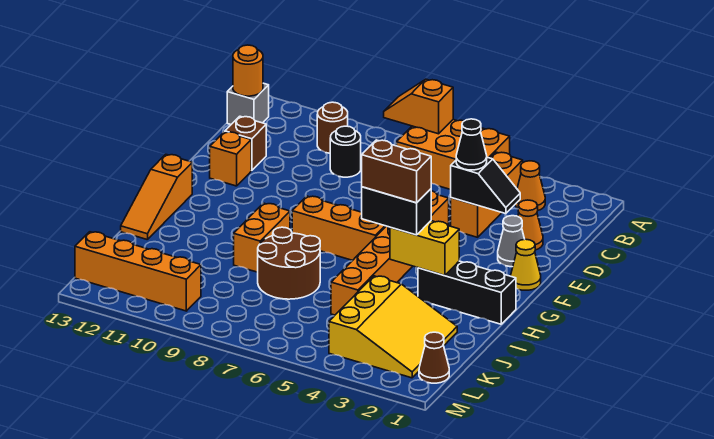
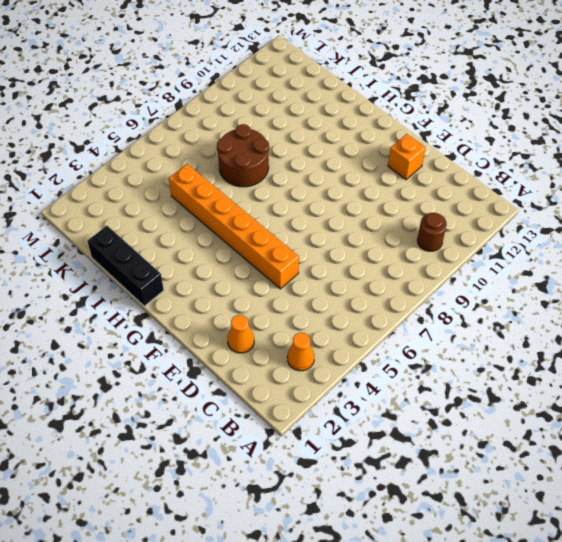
black 1x3 brick [87,226,164,306] -> black 1x3 brick turned to [418,261,516,324]
none -> orange 2x3 brick [397,120,510,190]
none -> orange 1x3 brick [451,152,523,237]
none -> grey 1x1 brick [227,83,269,124]

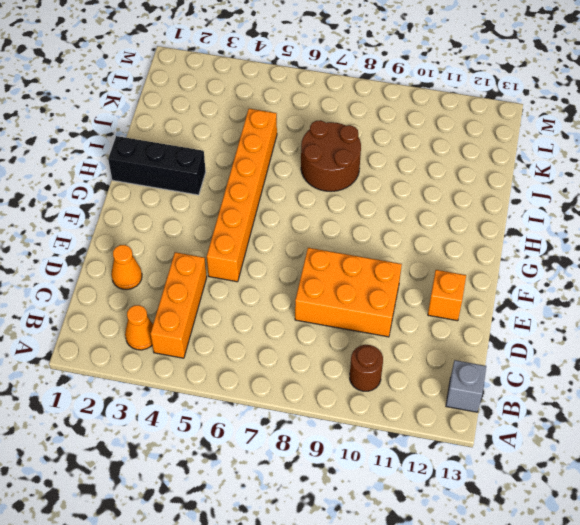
orange 2x3 brick [295,248,402,337] -> orange 2x3 brick moved to [397,120,510,190]
none -> black 1x1 round brick [330,126,361,177]
none -> brown 1x1 brick [225,116,266,171]
none -> grey 1x1 cone [498,216,525,267]

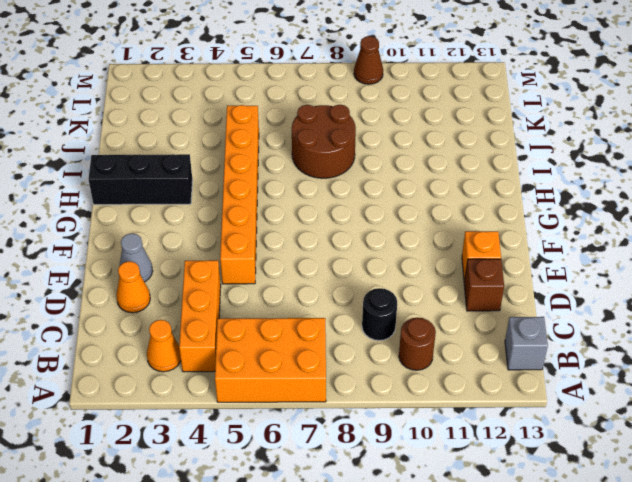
brown 1x1 cone [354,36,383,84] -> brown 1x1 cone moved to [419,332,449,383]
none -> yellow 1x1 cone [511,239,541,290]
none -> orange 1x3 brick [292,196,386,260]
none -> orange 1x3 slope [121,154,192,240]

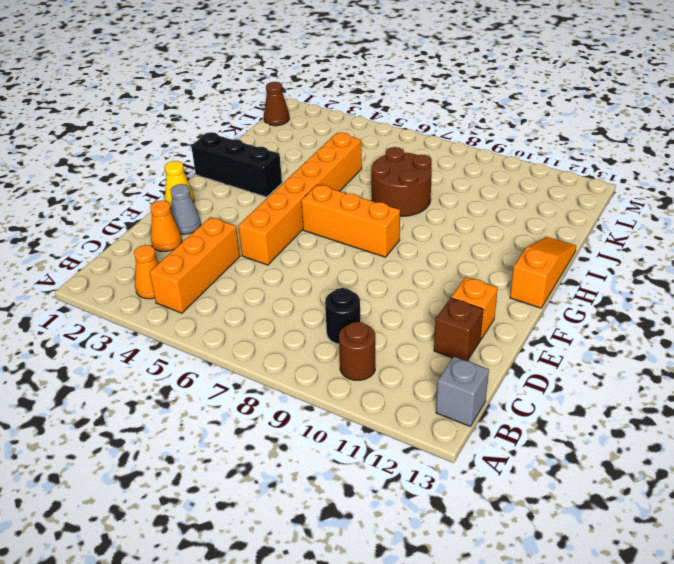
none -> orange 2x3 brick [397,120,510,190]
none -> orange 1x2 brick [234,203,290,272]
none -> yellow 3x3 slope [329,276,457,378]

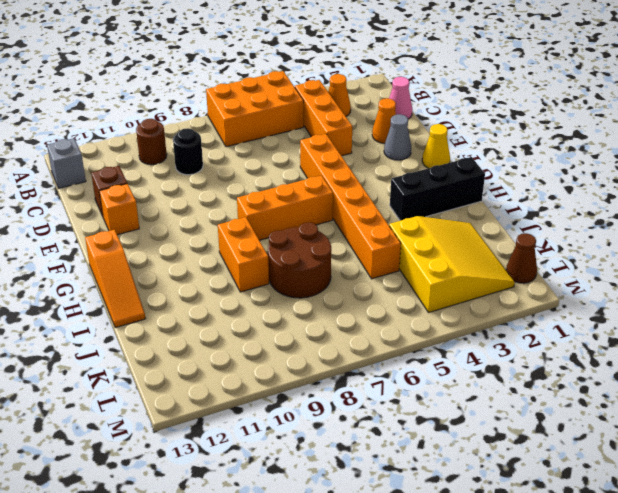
pink 1x1 cone [389,77,412,119] -> none
none -> orange 1x4 brick [75,232,201,311]
none -> orange 1x2 slope [384,79,453,134]
none -> orange 1x1 round brick [233,45,263,96]

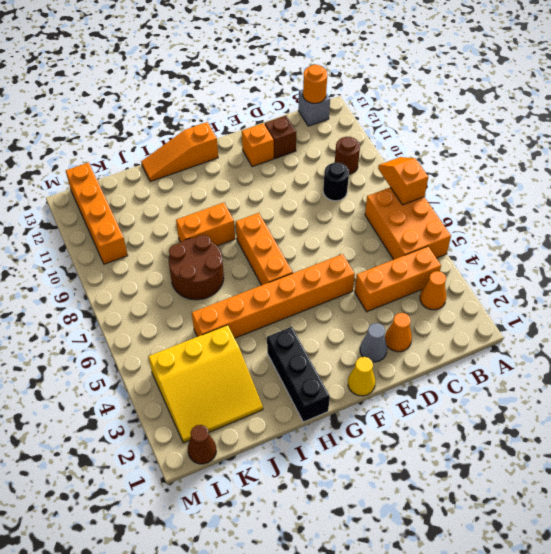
none -> black 1x2 slope [451,157,520,214]
none -> yellow 1x2 brick [390,221,459,276]
none -> black 1x1 cone [456,119,487,170]

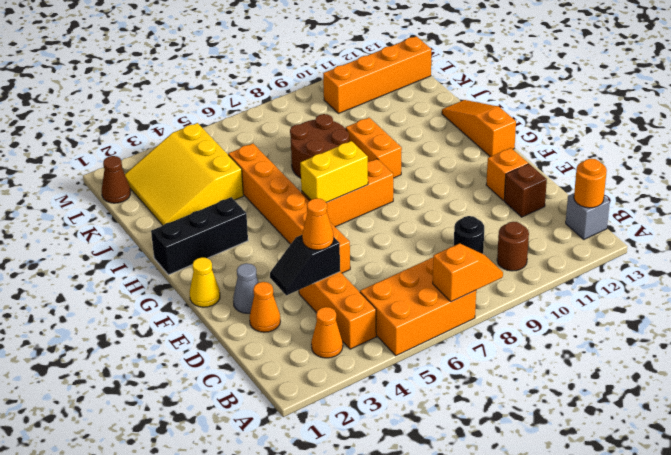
orange 1x1 cone [302,198,334,250] -> black 1x1 cone [456,119,487,170]
yellow 1x2 brick [300,141,368,203] -> yellow 1x2 brick moved to [390,221,459,276]
none -> black 1x2 brick [362,187,431,235]
none -> brown 1x2 brick [362,140,431,203]

